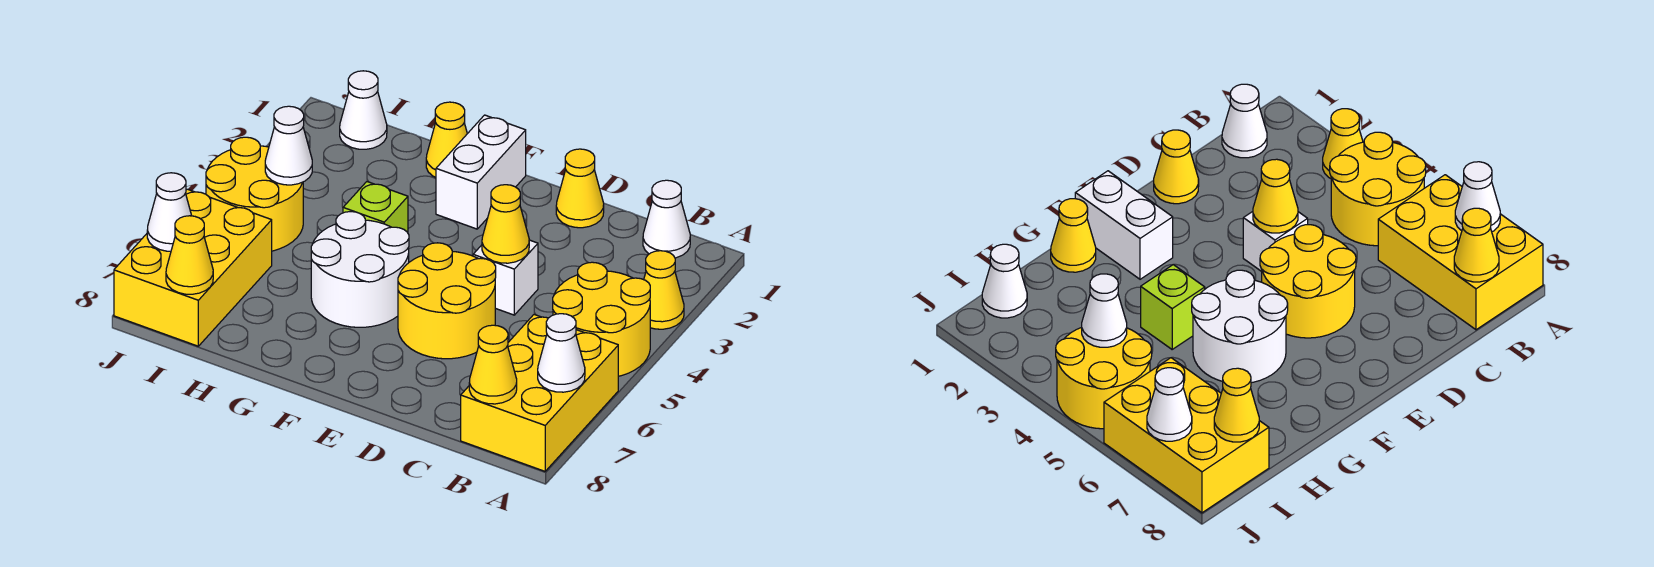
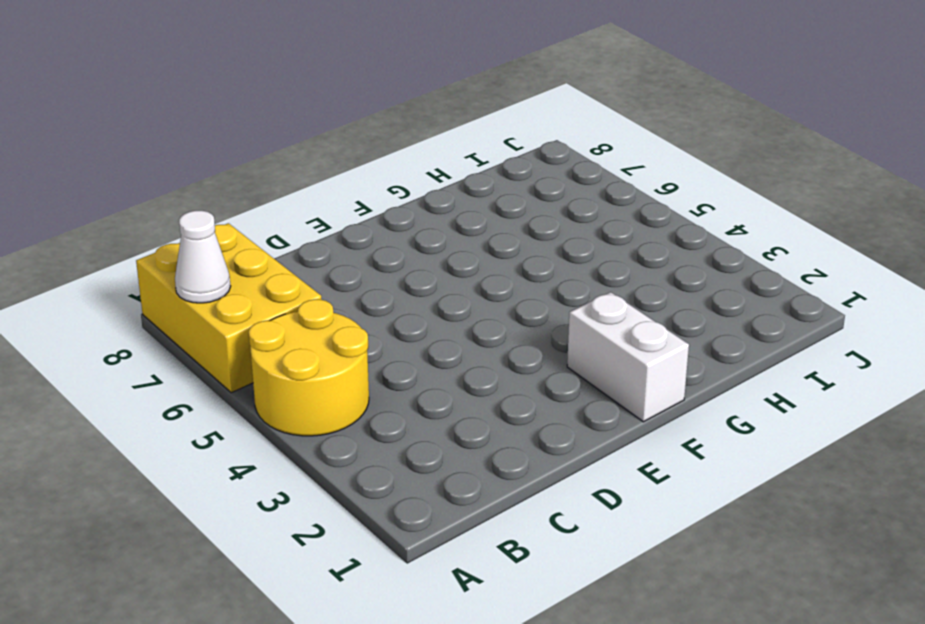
none -> yellow 1x1 cone [644,251,684,329]
none -> white 1x1 cone [643,180,690,258]
none -> yellow 1x1 cone [556,149,604,228]

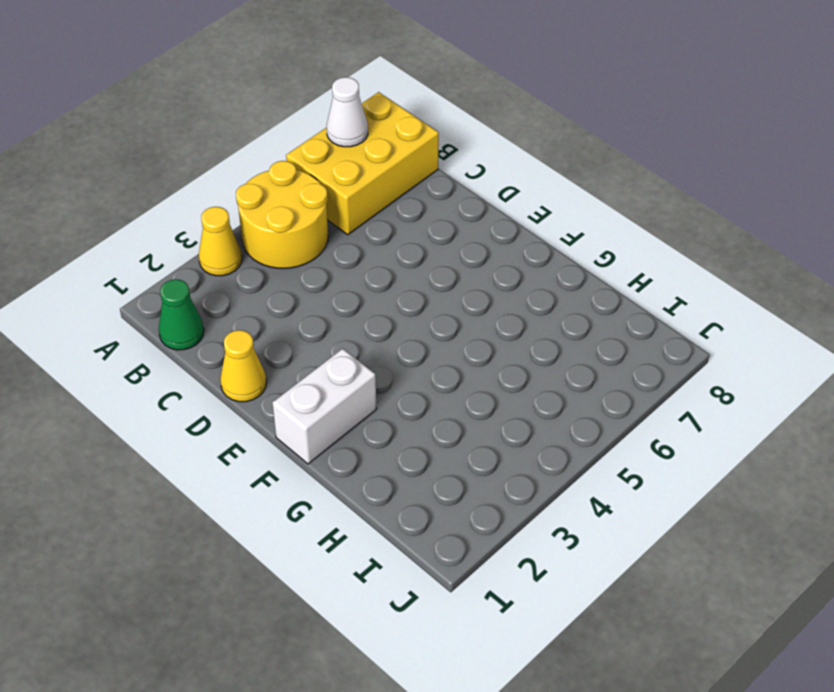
green 1x1 cone [159,279,204,350] -> white 1x1 cone [643,180,690,258]
none -> white 1x1 brick [473,240,538,315]
none -> yellow 2x2 round brick [398,243,496,359]
none -> white 2x2 round brick [311,212,409,327]

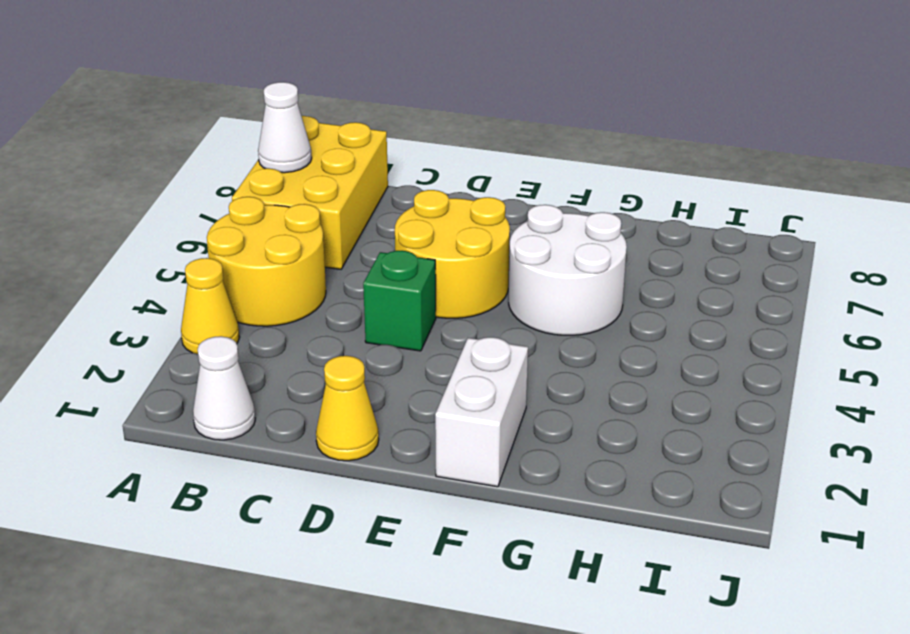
green 1x1 brick [363,251,436,351] -> white 1x1 brick [473,240,538,315]
none -> yellow 1x1 cone [426,102,467,178]
none -> lime 1x1 brick [343,182,408,233]
none -> white 1x1 cone [340,71,387,149]

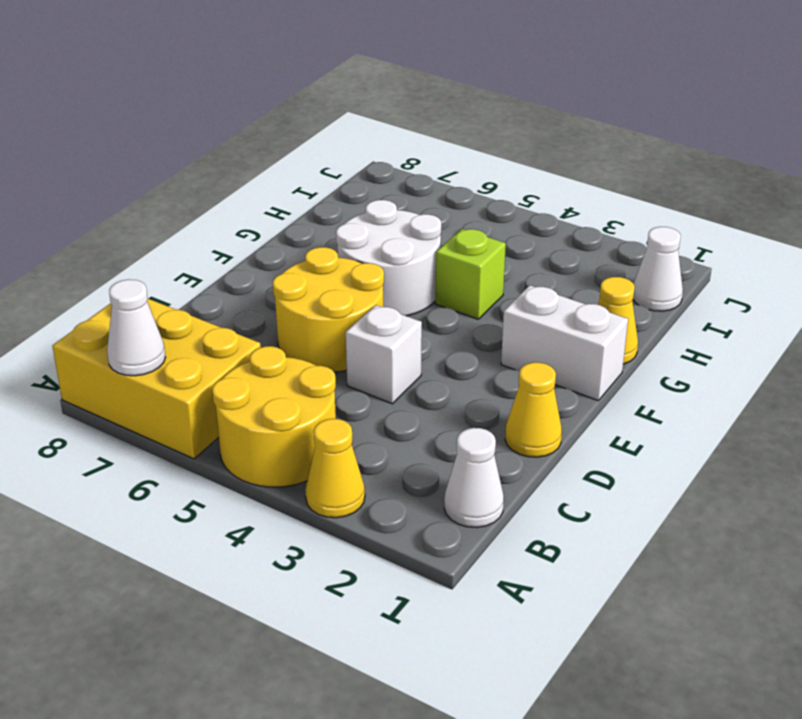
none -> yellow 2x2 round brick [206,137,303,251]
none -> yellow 2x3 brick [114,189,272,346]
none -> yellow 1x1 cone [469,325,517,404]

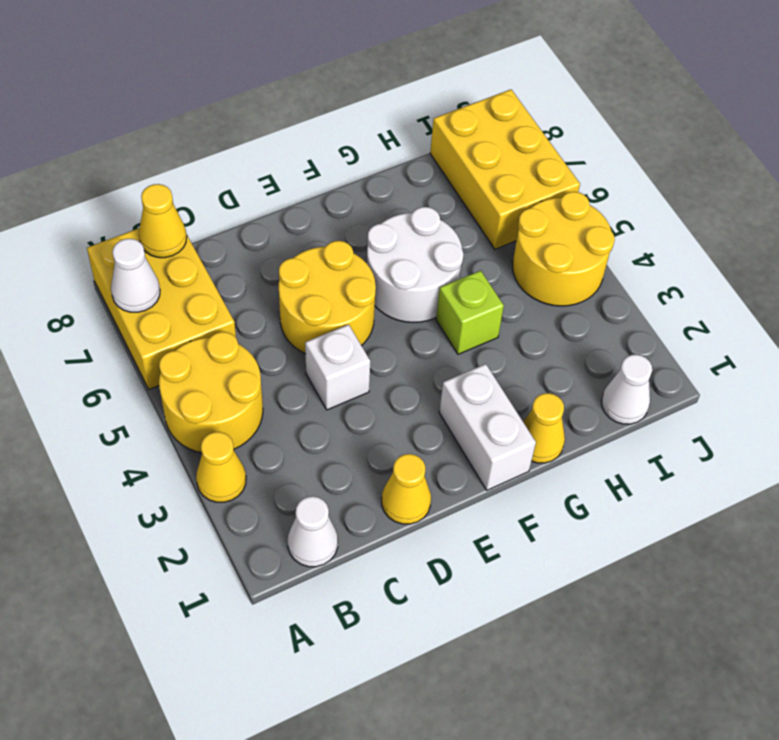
none -> yellow 1x1 cone [482,185,529,263]
none -> white 1x1 cone [265,106,312,185]
none -> yellow 1x1 cone [166,216,213,294]

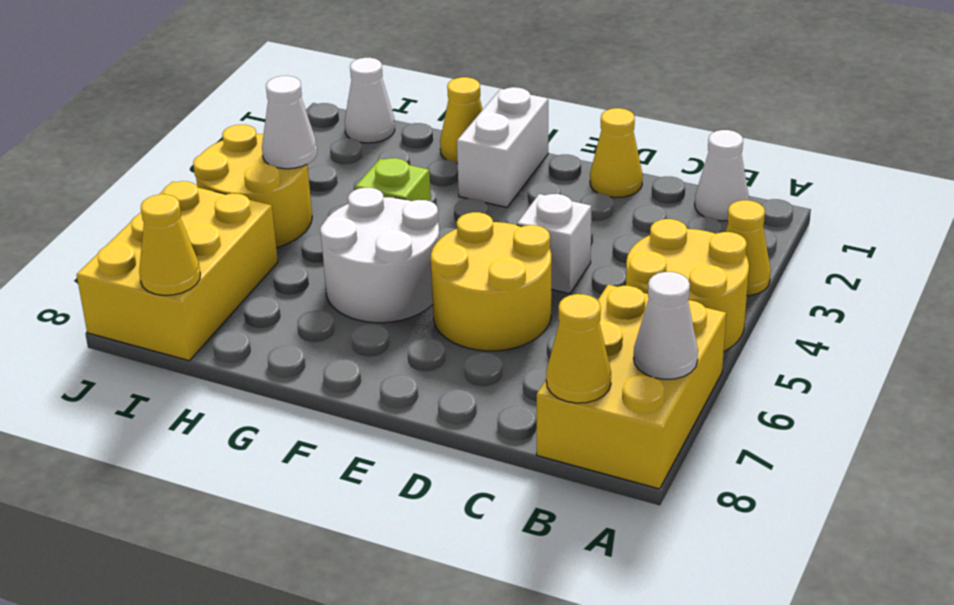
none -> yellow 1x1 cone [482,185,529,263]
none -> white 1x1 cone [147,173,192,251]

